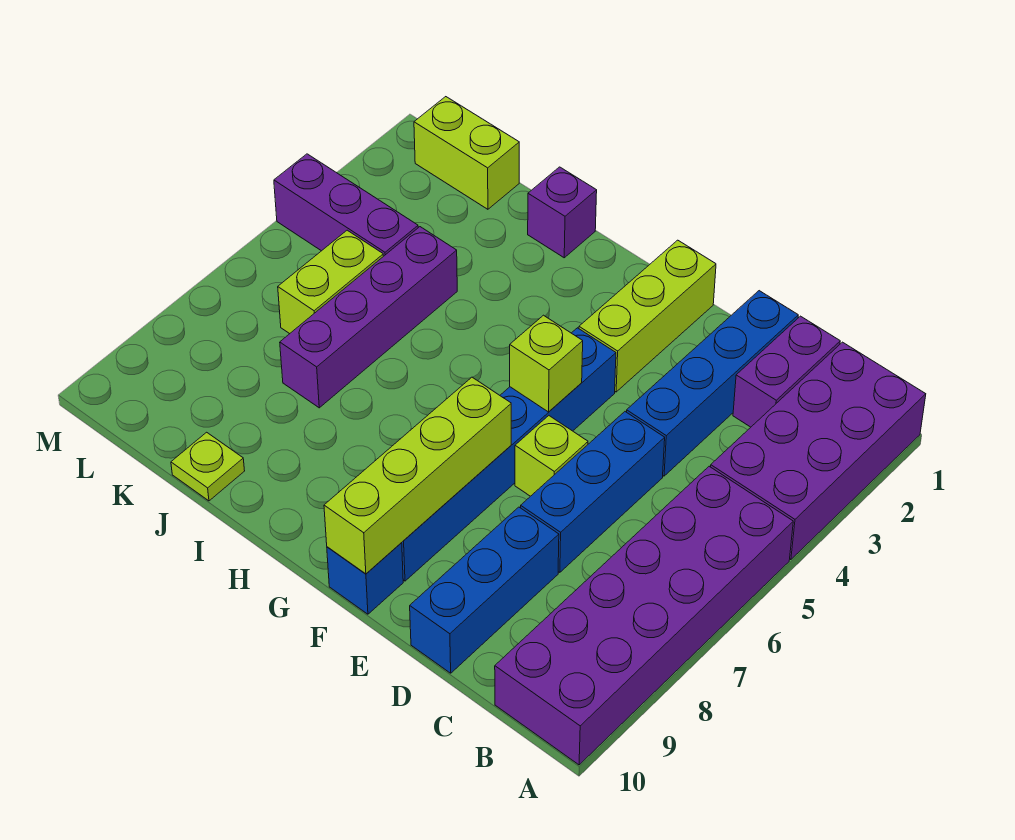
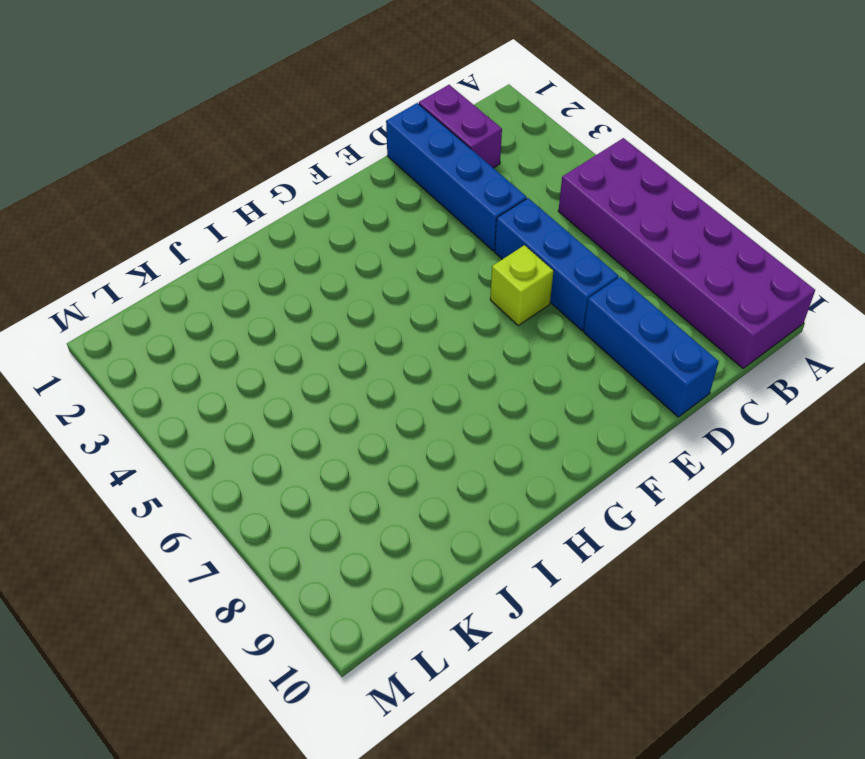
none -> purple 2x4 brick [711,342,926,560]
none -> lime 1x3 brick [579,240,716,392]
none -> blue 1x6 brick [402,328,616,581]

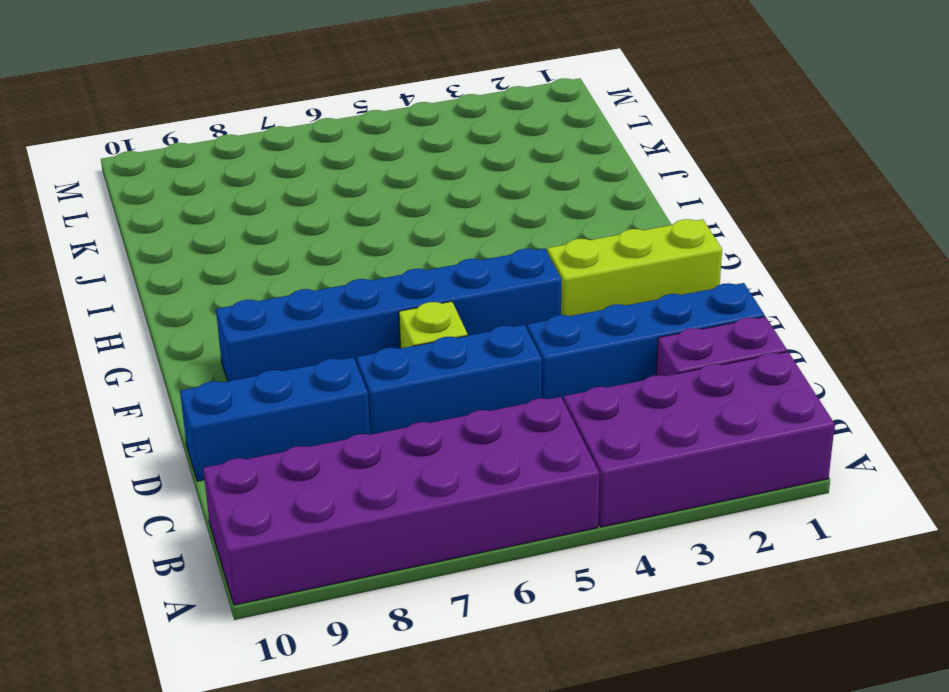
none -> blue 1x1 brick [327,543,403,614]
none -> purple 1x1 brick [528,167,597,258]
none -> purple 1x4 brick [280,227,457,408]

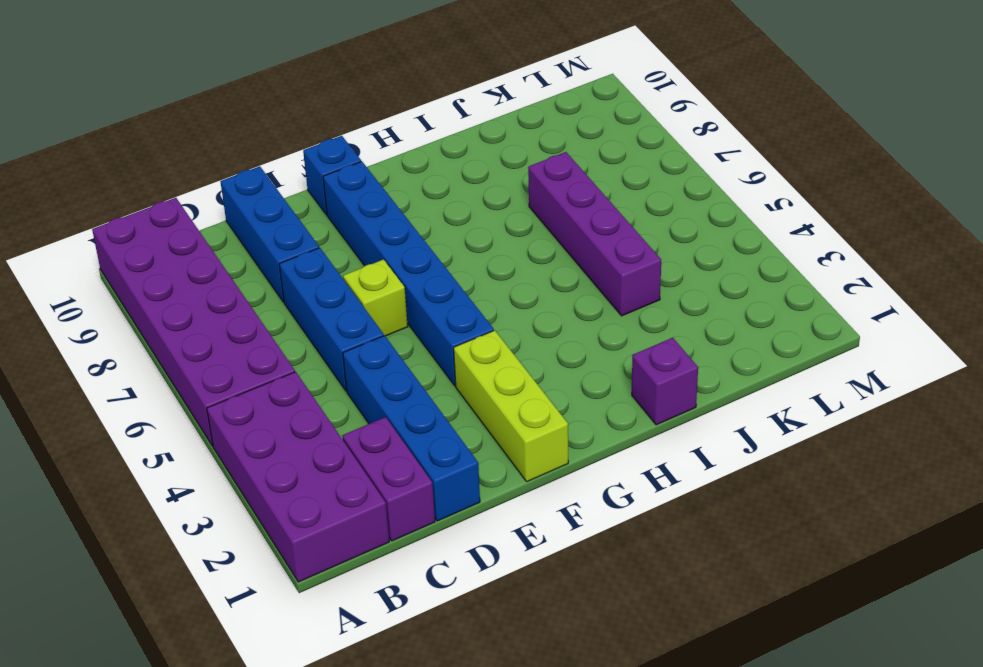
none -> lime 1x1 plate [171,432,245,501]
none -> lime 1x2 brick [414,97,519,209]
none -> purple 1x3 brick [274,154,418,256]

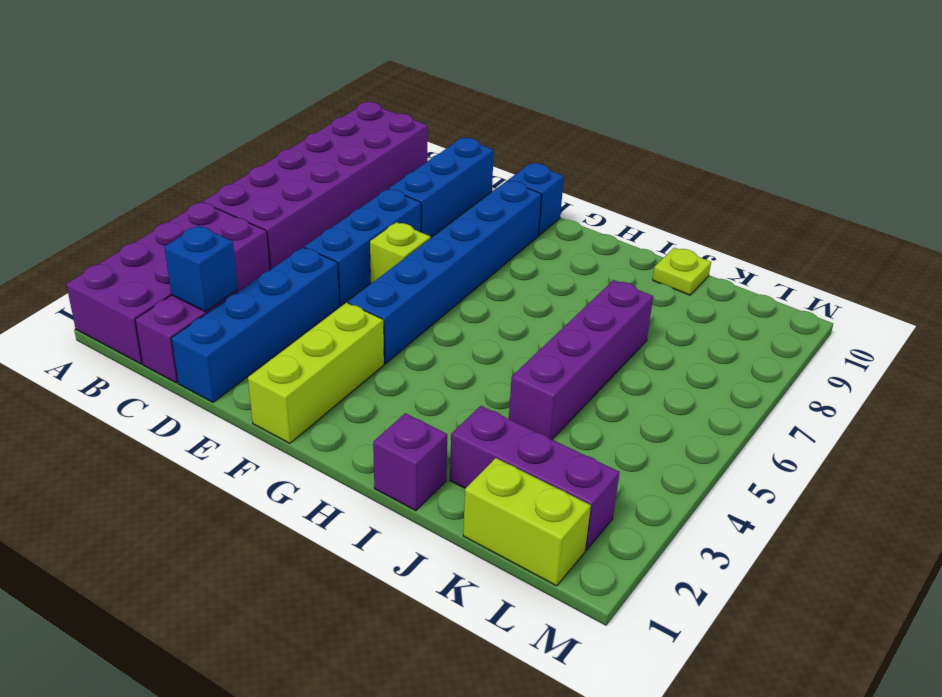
blue 1x1 brick [164,226,238,312] -> none
purple 1x3 brick [450,406,620,550] -> purple 1x3 brick moved to [274,154,418,256]
none -> lime 1x2 brick [278,230,383,334]
none -> lime 1x1 brick [510,315,583,412]
none -> lime 1x4 brick [324,377,511,574]

